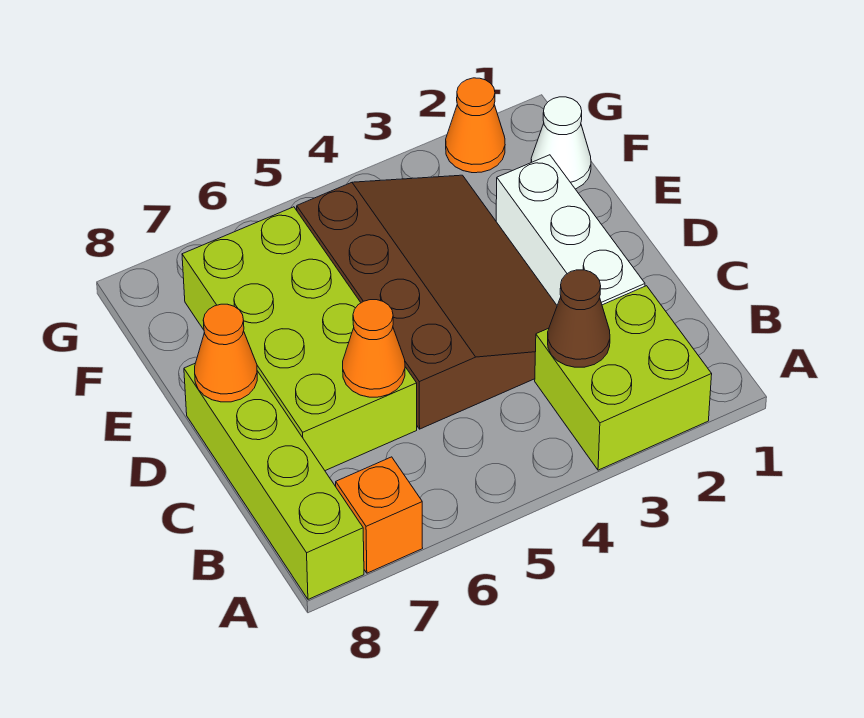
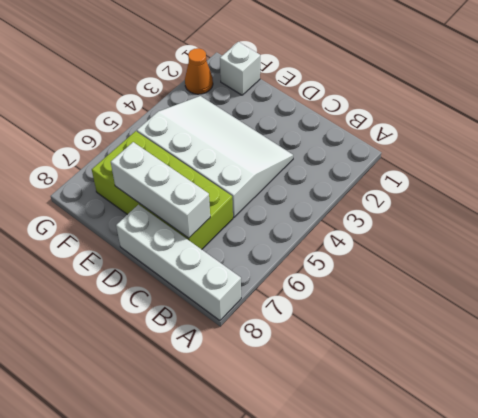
white 1x4 brick [116,205,241,321] -> lime 1x4 brick [184,364,364,599]
white 3x4 slope [137,96,293,217] -> brown 3x4 slope [297,175,557,429]
white 1x3 brick [111,142,210,238] -> white 1x3 brick moved to [496,155,645,305]
white 1x1 brick [220,42,260,95] -> white 1x1 cone [531,97,591,189]
none -> lime 2x2 brick [535,286,712,470]
none -> orange 1x1 brick [336,457,422,573]

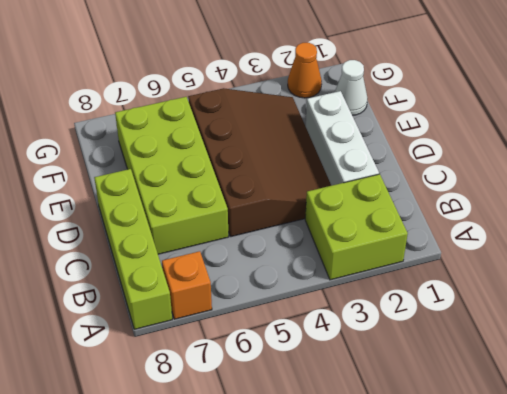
none -> brown 1x1 cone [548,270,610,367]
none -> orange 1x1 cone [343,300,405,397]

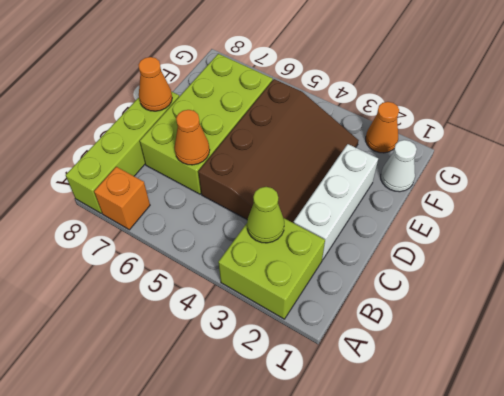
lime 1x1 cone [247,187,284,243] -> brown 1x1 cone [548,270,610,367]

